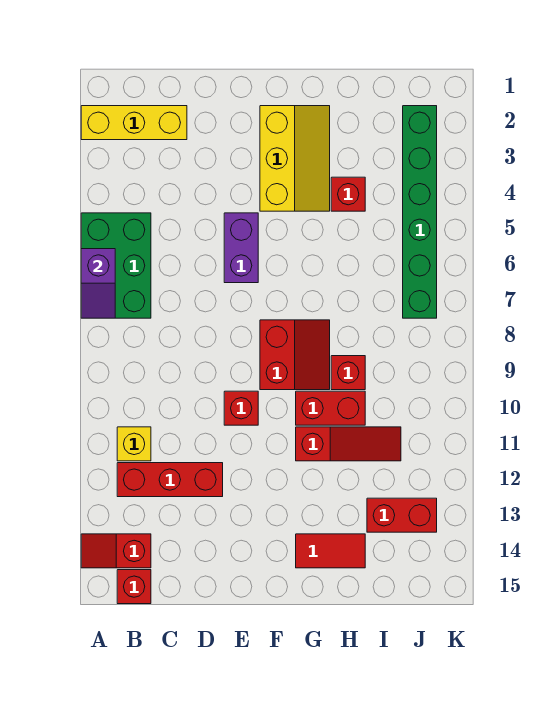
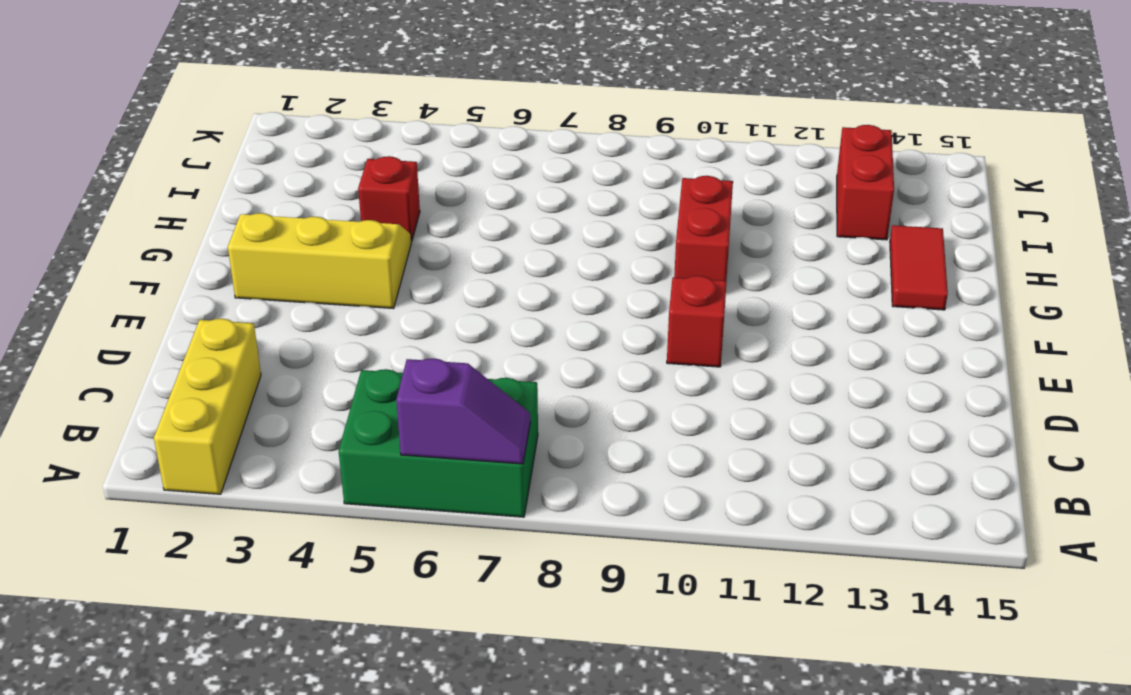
none -> red 1x2 slope [81,534,151,568]
none -> yellow 1x1 brick [117,427,151,461]
none -> red 1x3 brick [117,463,223,497]

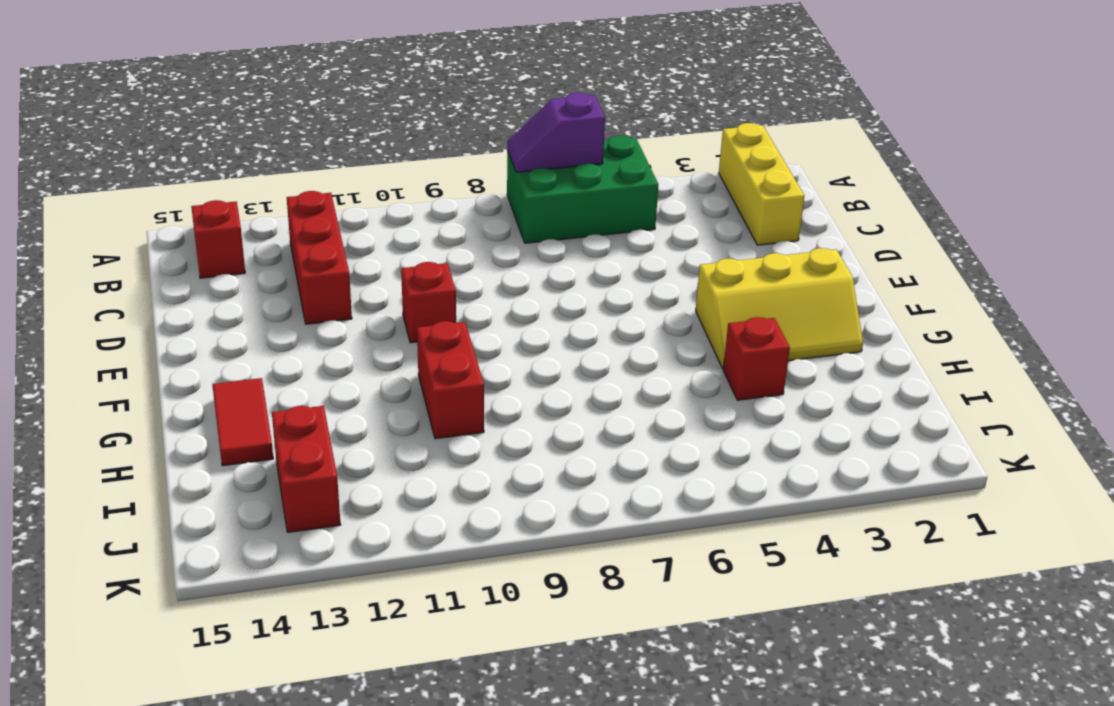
none -> yellow 1x1 brick [117,427,151,461]
none -> red 1x1 brick [117,570,151,604]
none -> purple 1x2 brick [224,213,258,283]

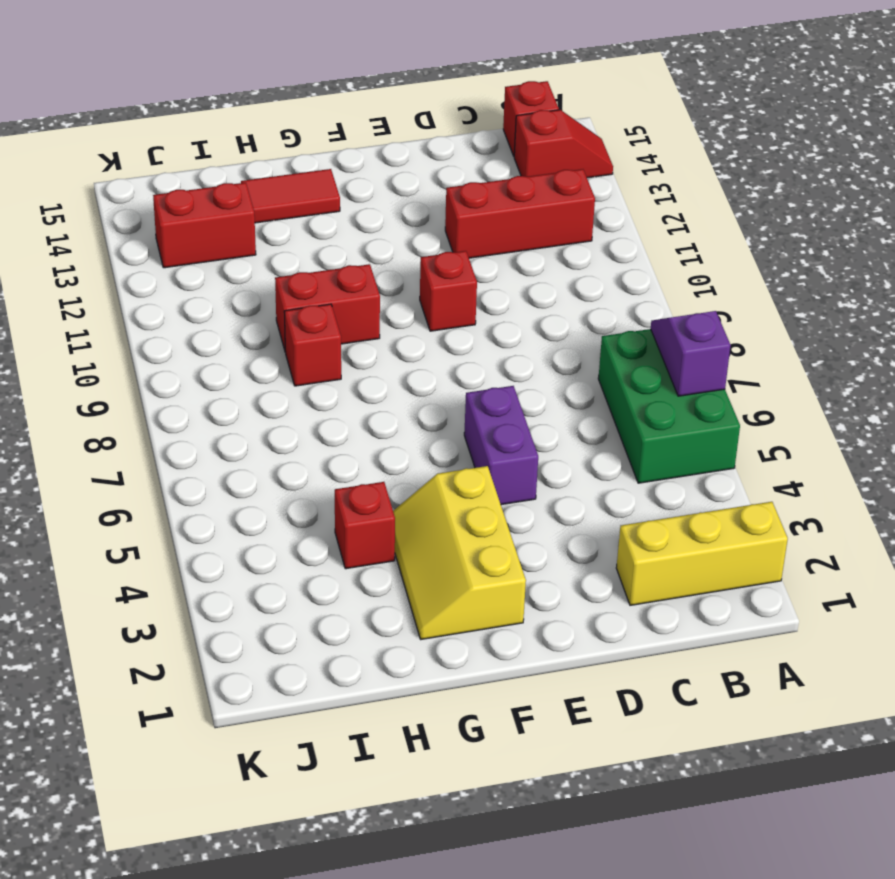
none -> yellow 1x1 brick [117,427,151,461]
none -> red 2x2 slope [260,320,330,390]
none -> red 1x3 slope [296,427,401,461]

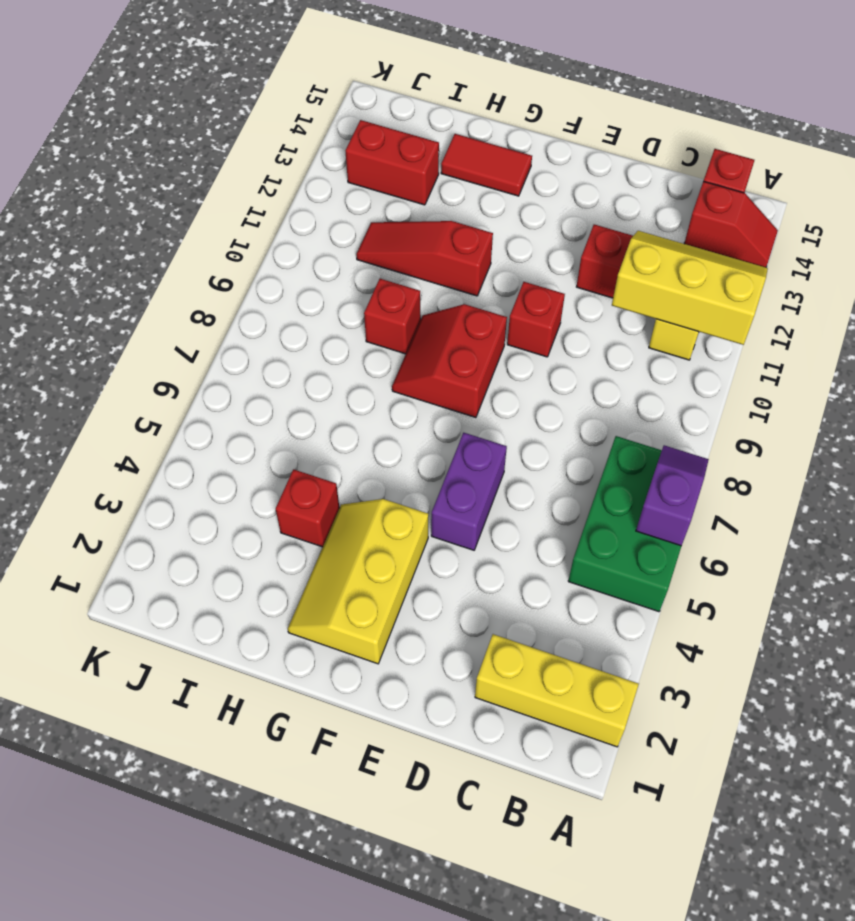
yellow 2x3 slope [612,231,768,345] -> none
none -> red 1x2 brick [296,391,365,425]
none -> green 1x6 brick [403,106,437,318]

